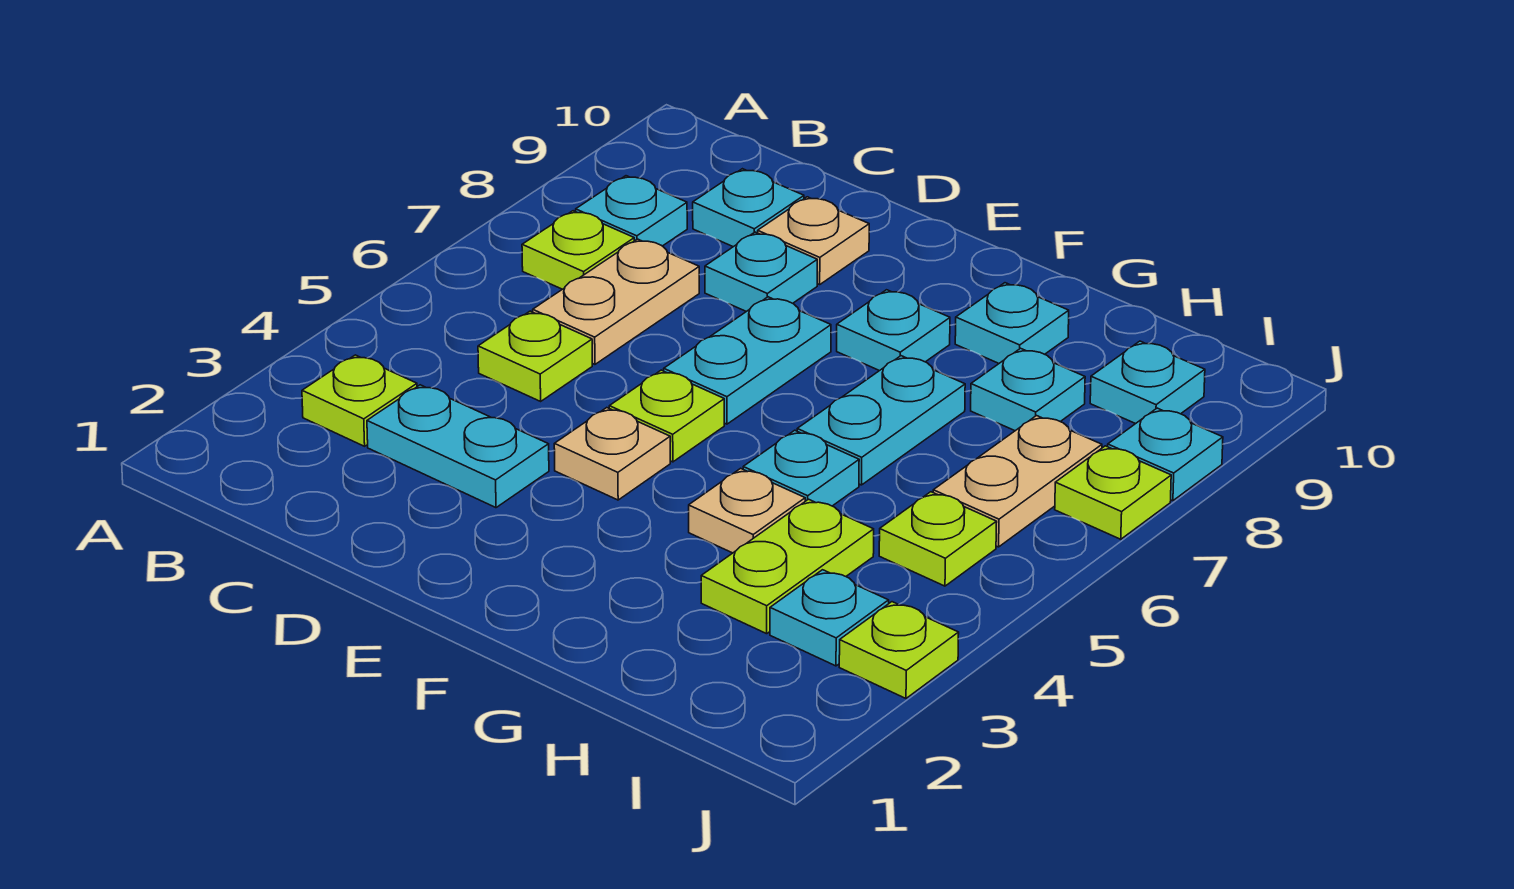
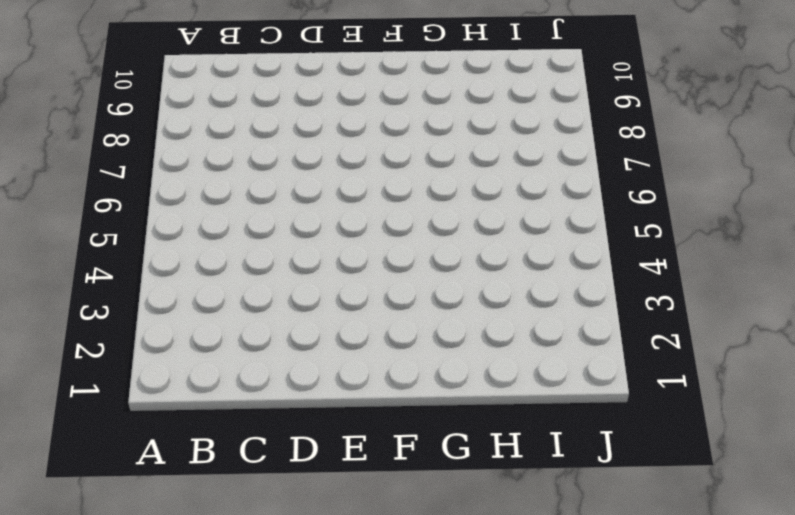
none -> lime 1x1 plate [302,355,417,446]
none -> lime 1x1 plate [522,211,634,289]
none -> cyan 1x1 plate [576,176,687,246]

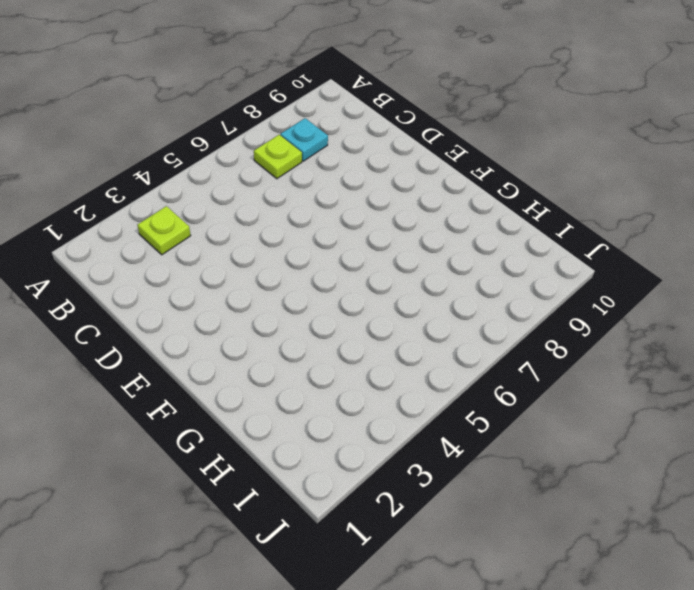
none -> cyan 1x2 plate [367,385,549,508]
none -> lime 1x1 plate [478,311,592,401]
none -> tan 1x2 plate [533,239,699,364]

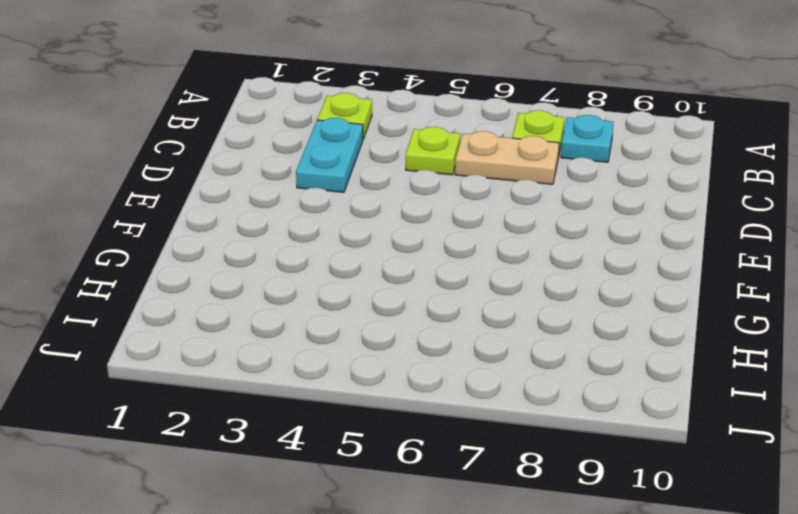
none -> cyan 1x1 plate [693,169,804,247]
none -> cyan 1x1 plate [705,232,817,312]
none -> tan 1x1 plate [758,197,869,285]

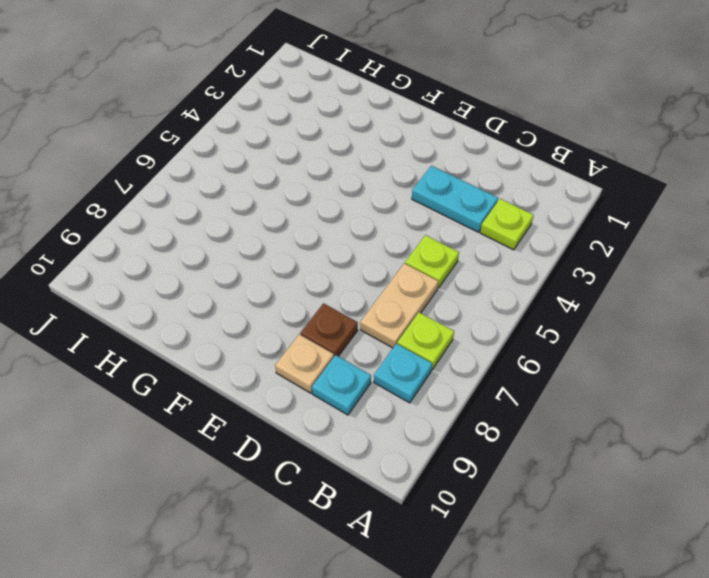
brown 1x1 plate [300,303,358,356] -> cyan 1x1 plate [705,232,817,312]
none -> tan 1x1 plate [554,408,670,500]
none -> lime 1x1 plate [609,370,724,462]
none -> cyan 1x2 plate [664,297,831,424]

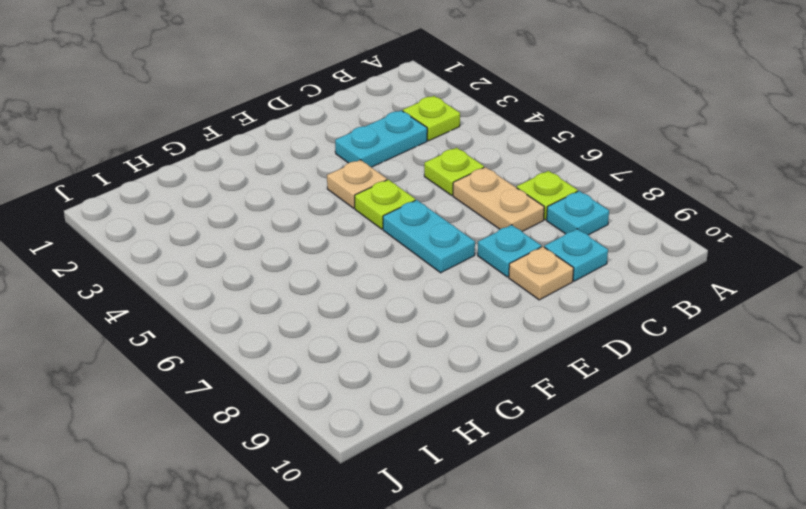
none -> cyan 1x1 plate [837,290,950,371]
none -> tan 1x1 plate [689,468,805,553]
none -> cyan 1x1 plate [743,430,859,506]

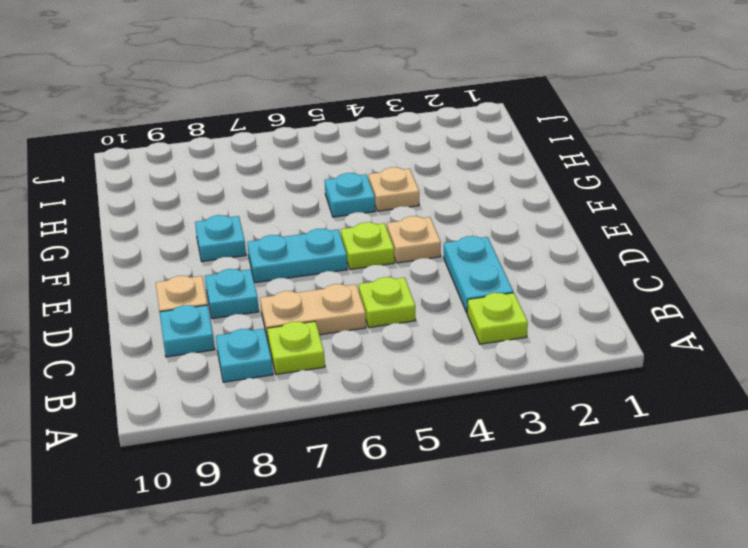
none -> cyan 1x2 plate [797,356,965,485]
none -> cyan 1x1 plate [955,283,1069,363]
none -> lime 1x2 plate [701,499,874,634]

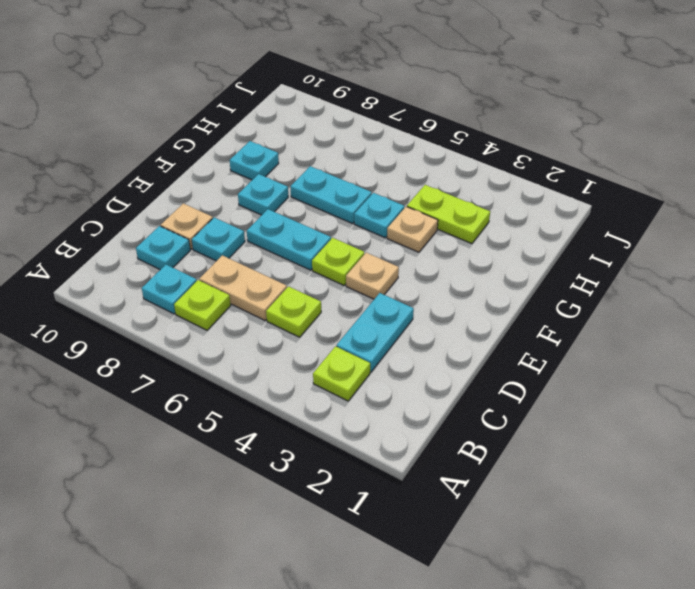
none -> cyan 1x1 plate [971,348,1085,431]
none -> cyan 1x1 plate [770,570,889,666]
none -> lime 1x1 plate [879,492,997,586]

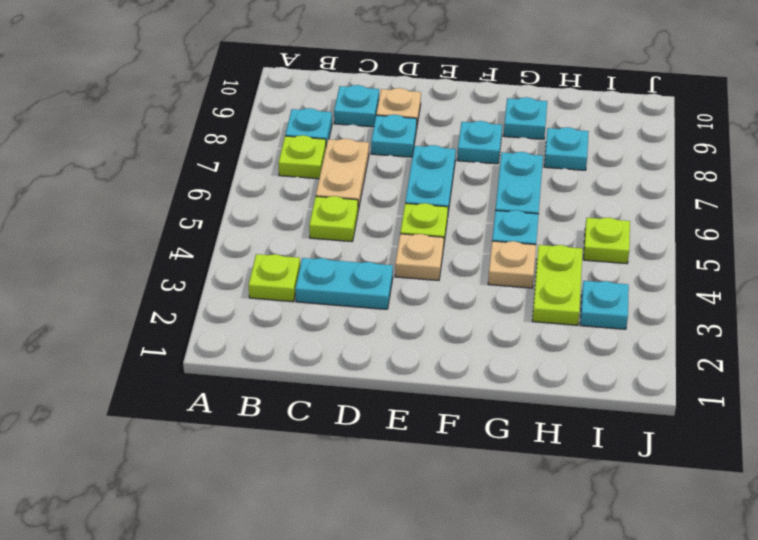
none -> tan 1x2 plate [933,416,1102,547]
none -> cyan 1x1 plate [1090,341,1205,424]
none -> lime 1x1 plate [839,602,959,698]

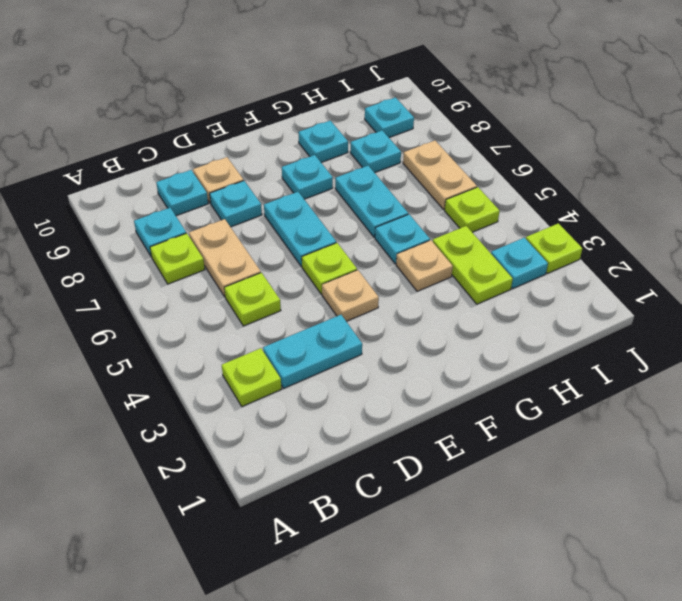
none -> lime 1x1 plate [1055,446,1171,539]
none -> cyan 1x1 plate [1108,408,1223,501]

